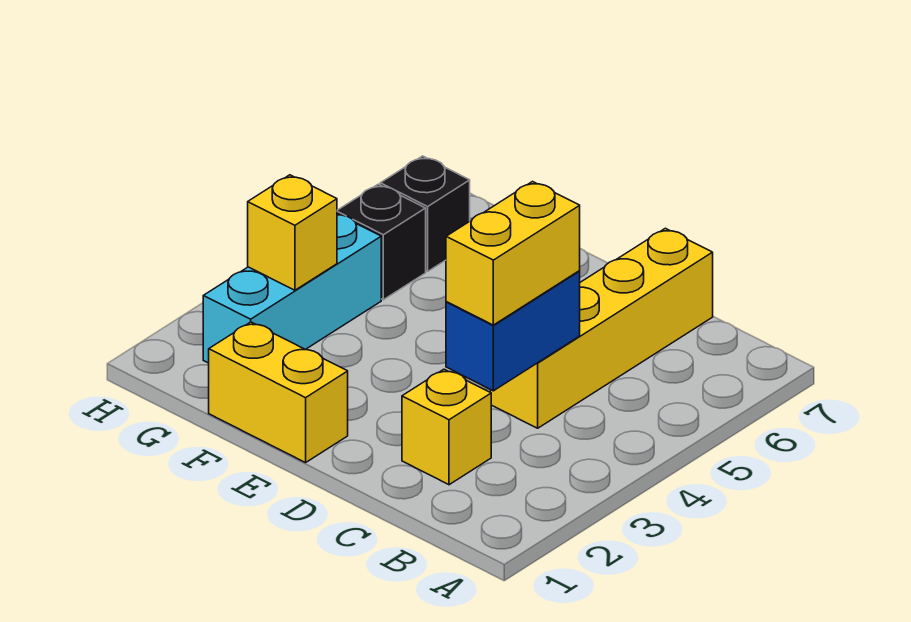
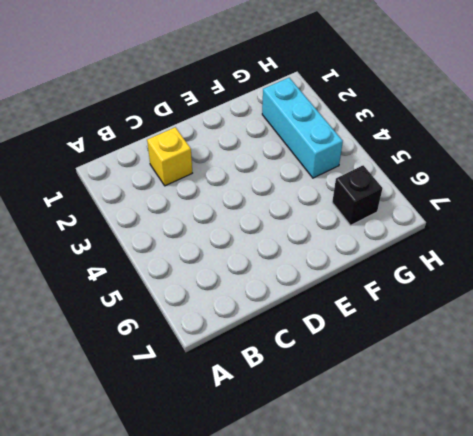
none -> yellow 1x4 brick [490,228,713,428]
none -> yellow 1x2 brick [209,322,348,463]

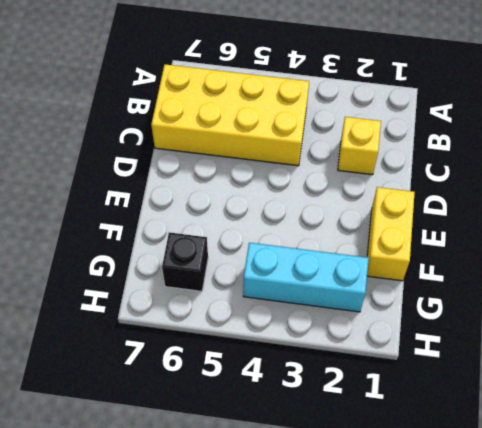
yellow 2x4 brick [151,64,309,166] -> yellow 1x4 brick [490,228,713,428]
none -> black 1x1 brick [337,184,426,300]
none -> blue 1x2 brick [446,271,580,391]

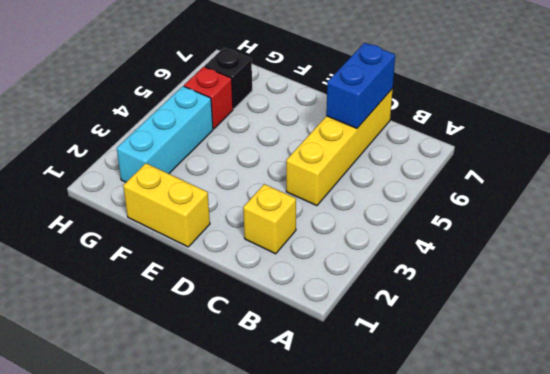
blue 1x2 brick [326,43,395,128] -> blue 1x2 brick moved to [446,271,580,391]
red 1x1 brick [184,67,233,129] -> black 1x1 brick [337,184,426,300]
none -> yellow 1x1 brick [248,175,337,290]
none -> yellow 1x2 brick [446,182,580,325]

